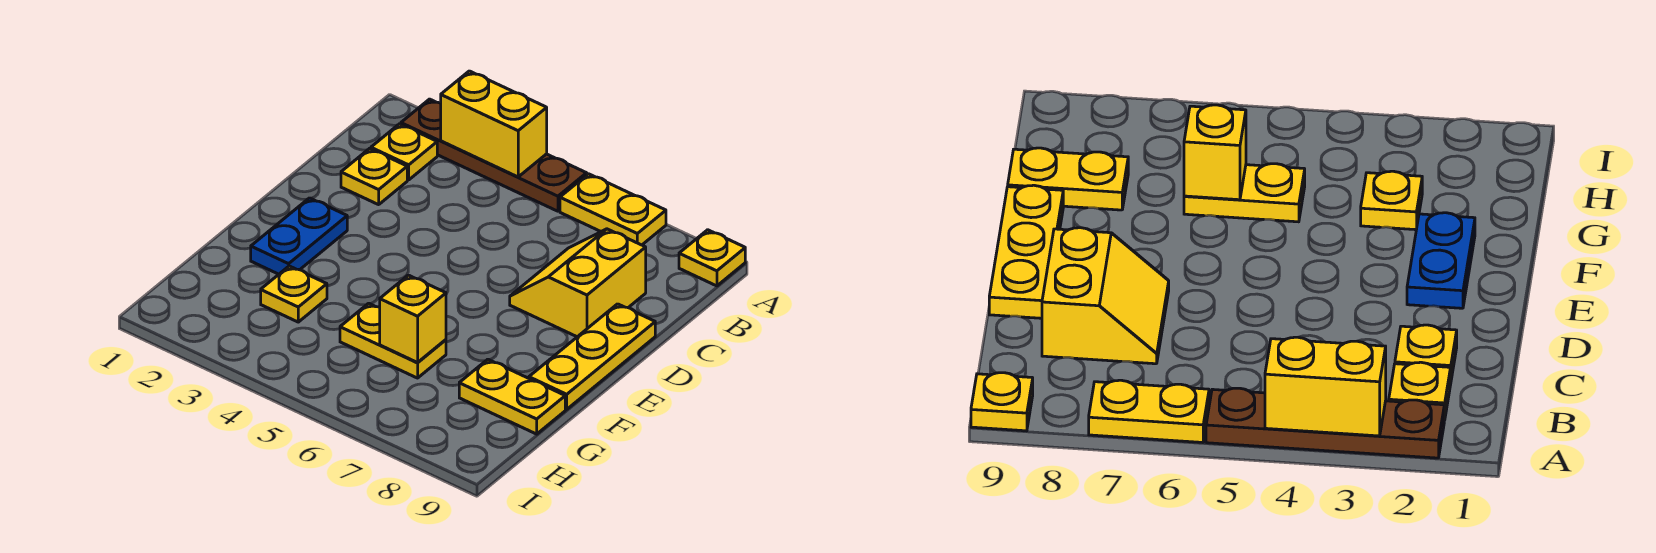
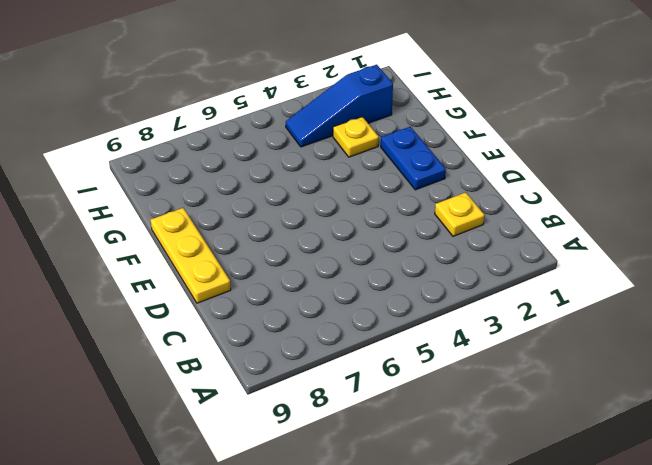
blue 1x3 slope [286,65,393,147] -> none
none -> brown 1x4 plate [401,99,587,211]
none -> yellow 1x2 plate [560,174,666,245]
none -> yellow 1x1 plate [679,230,745,286]

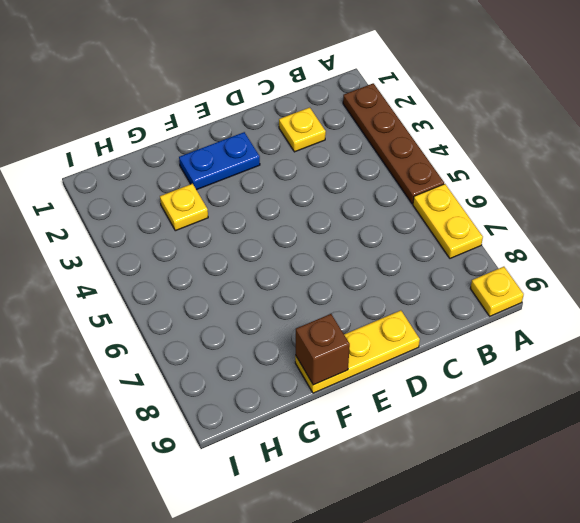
brown 1x1 brick [295,314,350,385] -> none
none -> yellow 1x1 plate [371,124,437,180]
none -> yellow 2x2 slope [510,229,646,337]
none -> yellow 1x2 plate [340,303,446,378]

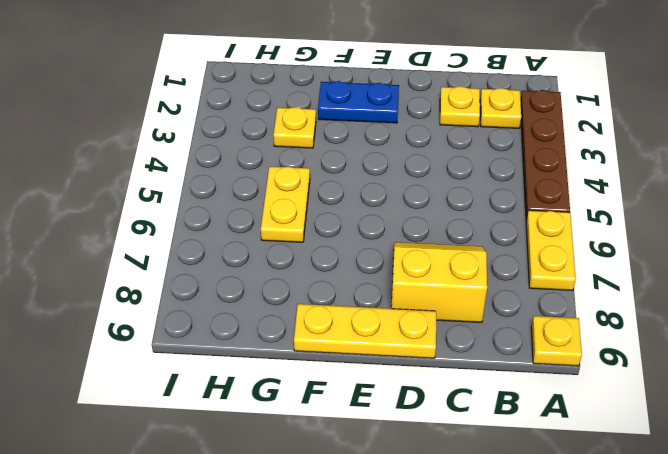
none -> yellow 1x2 plate [459,359,565,434]
none -> yellow 1x2 brick [441,71,547,177]
none -> yellow 1x1 brick [380,275,446,363]

